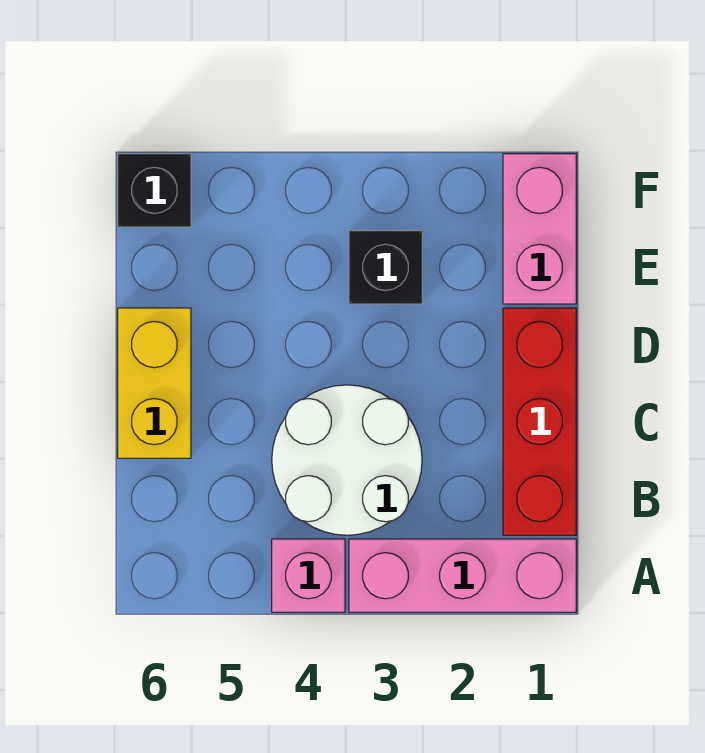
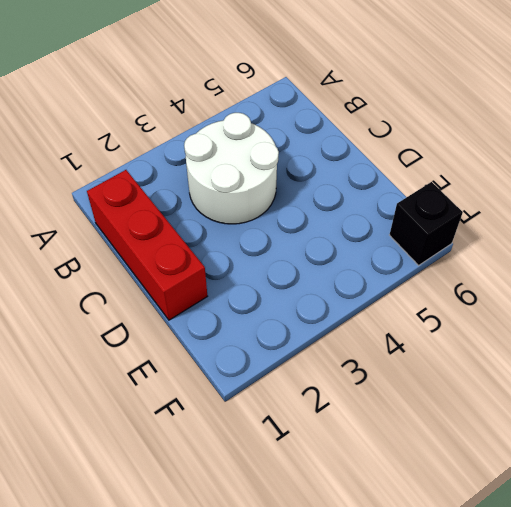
none -> pink 1x3 brick [349,539,576,612]
none -> pink 1x1 brick [272,539,345,612]

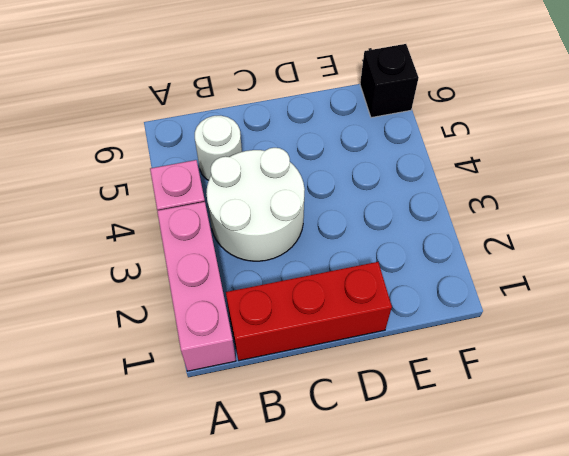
white 1x1 round brick [195,116,242,180] -> none
none -> yellow 1x2 brick [118,308,191,458]
none -> pink 1x2 brick [503,154,576,304]

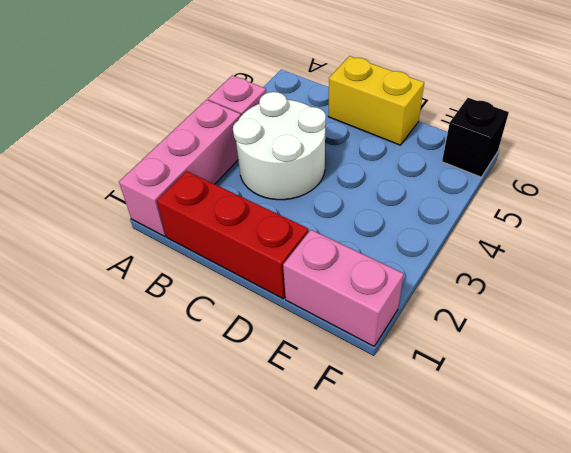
none -> black 1x1 brick [349,231,422,304]

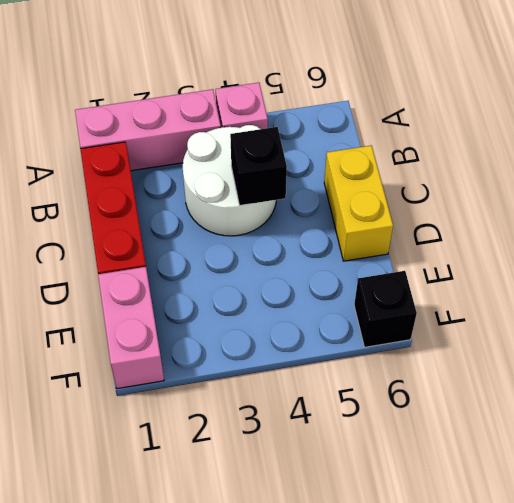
black 1x1 brick [230,127,287,206] -> black 1x1 brick moved to [349,231,422,304]

